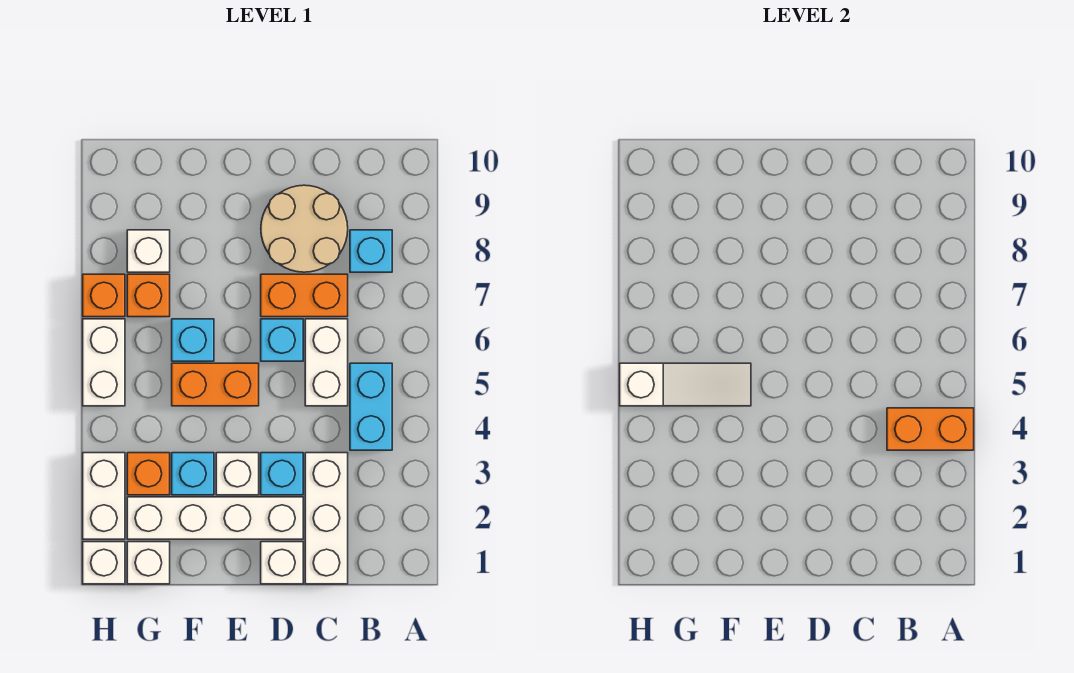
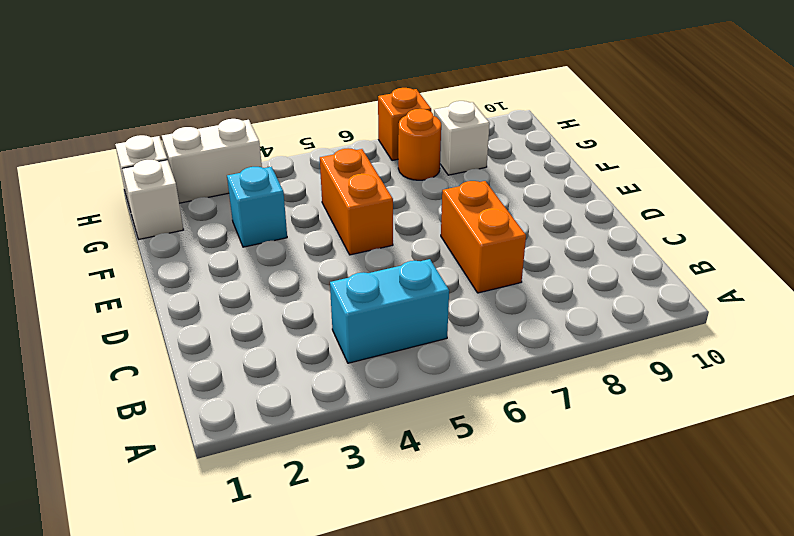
orange 1x1 round brick [398,109,441,180] -> orange 1x1 brick [127,274,170,317]
none -> cyan 1x1 brick [350,230,392,272]
none -> white 1x3 brick [305,453,348,584]
none -> white 1x2 brick [305,319,348,406]

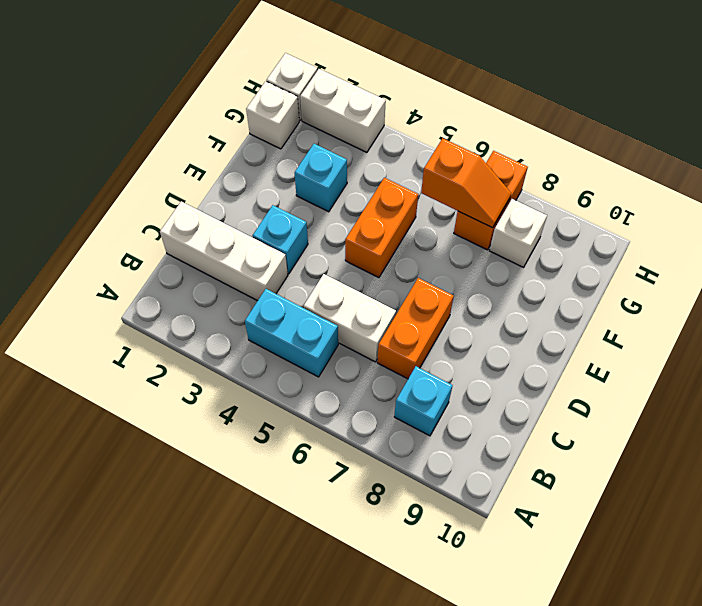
orange 1x2 slope [421,138,511,228] -> none
none -> tan 2x2 round brick [261,185,348,272]
none -> white 1x1 brick [261,542,303,584]
none -> white 1x4 brick [127,497,303,539]

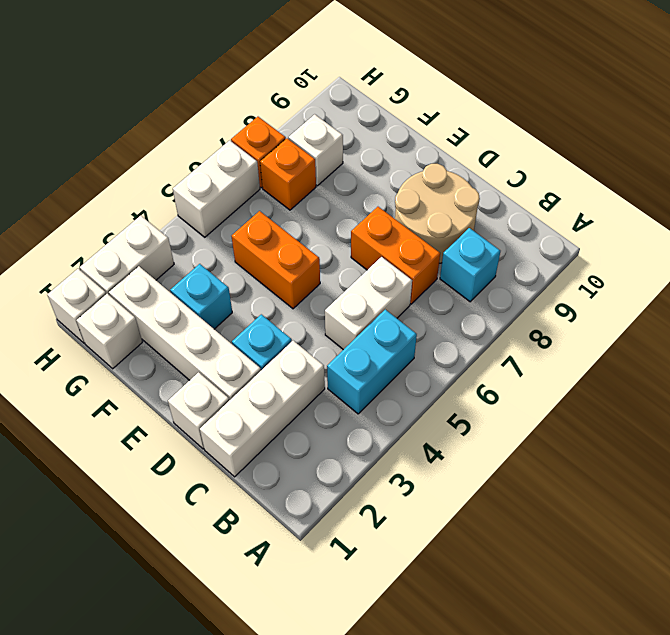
none -> cyan 1x1 brick [261,319,303,361]
none -> white 1x1 brick [216,453,259,495]
none -> cyan 1x1 brick [172,319,214,361]

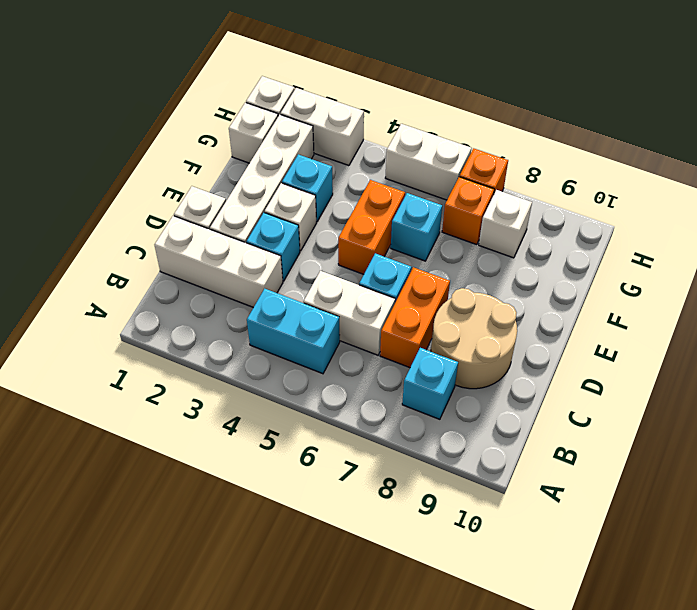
none -> orange 1x1 brick [127,453,170,495]
none -> orange 1x2 brick [887,408,974,450]
none -> white 1x3 slope [620,363,751,406]

